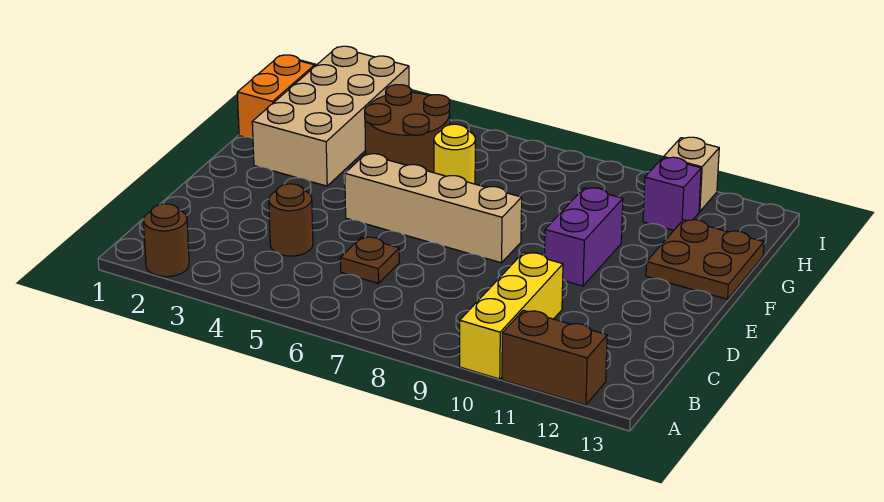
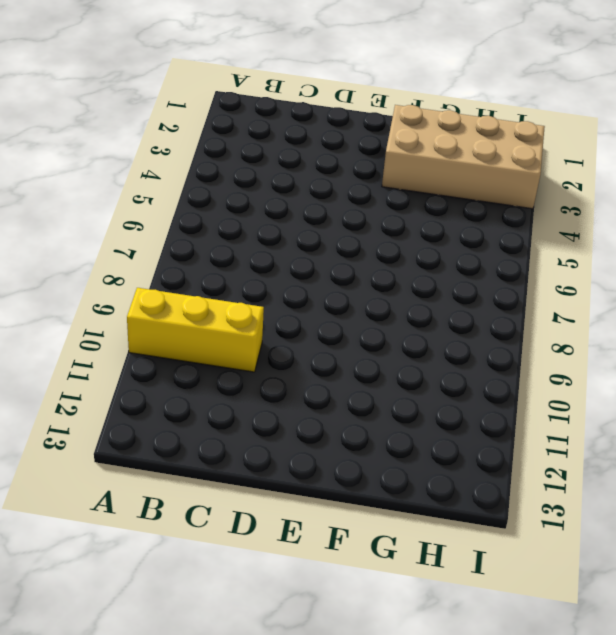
none -> brown 1x1 round brick [143,204,189,277]
none -> brown 1x2 brick [502,310,607,405]
none -> brown 1x1 round brick [269,184,313,256]

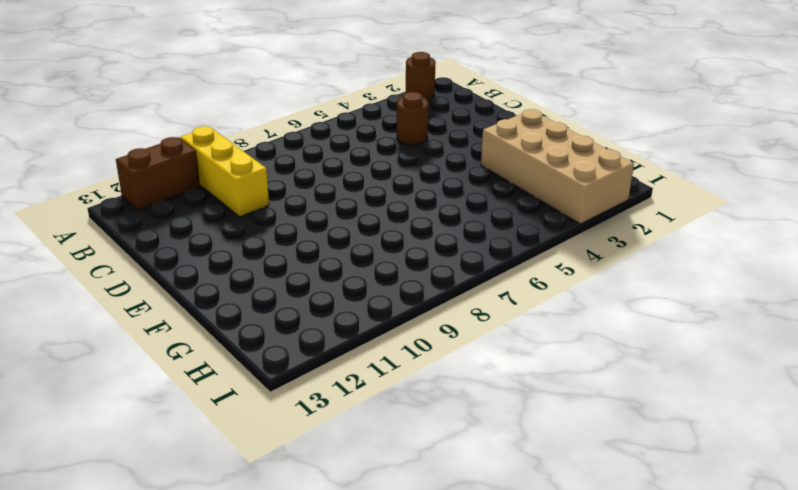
none -> brown 1x1 plate [340,237,399,283]
none -> tan 1x4 brick [345,154,522,263]
none -> purple 1x2 brick [544,188,623,286]

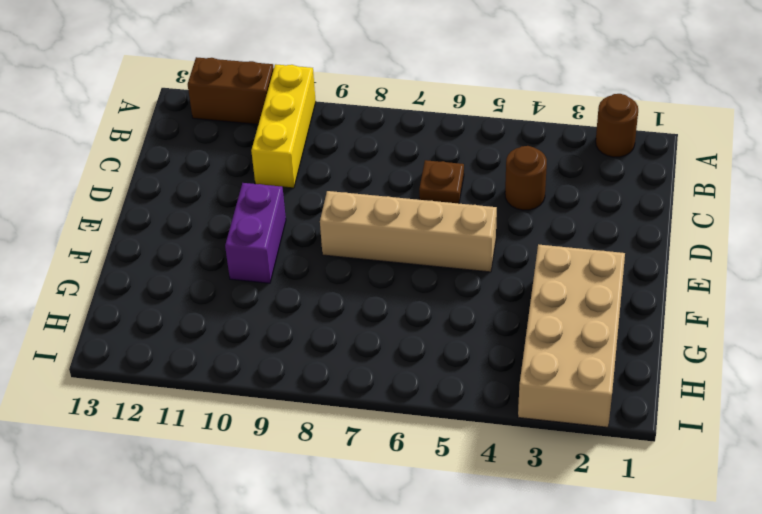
none -> brown 2x2 plate [646,220,764,299]
none -> orange 1x2 brick [237,55,315,138]
none -> brown 2x2 round brick [365,85,450,173]

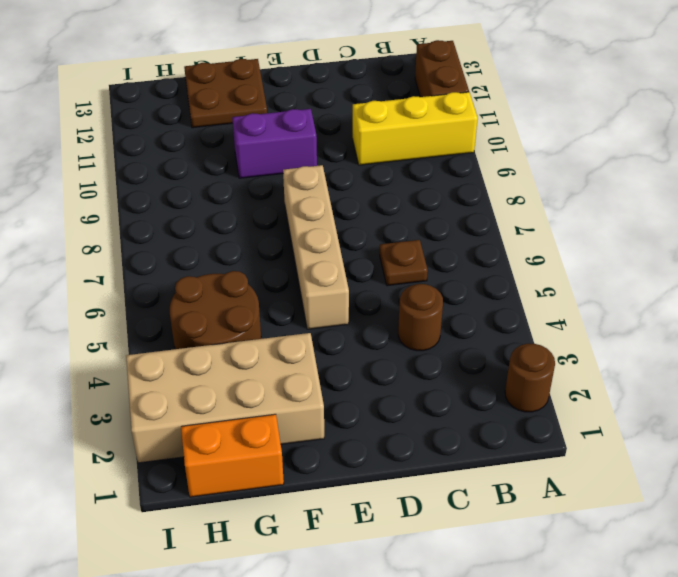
none -> yellow 1x1 round brick [434,124,475,184]
none -> purple 1x1 brick [643,157,701,230]
none -> tan 1x1 brick [664,137,719,212]

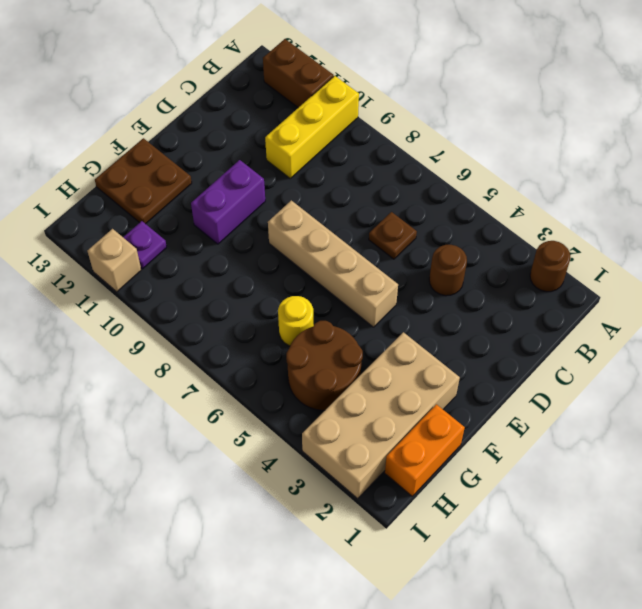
purple 1x1 plate [123,221,167,269] -> purple 1x1 brick [643,157,701,230]

